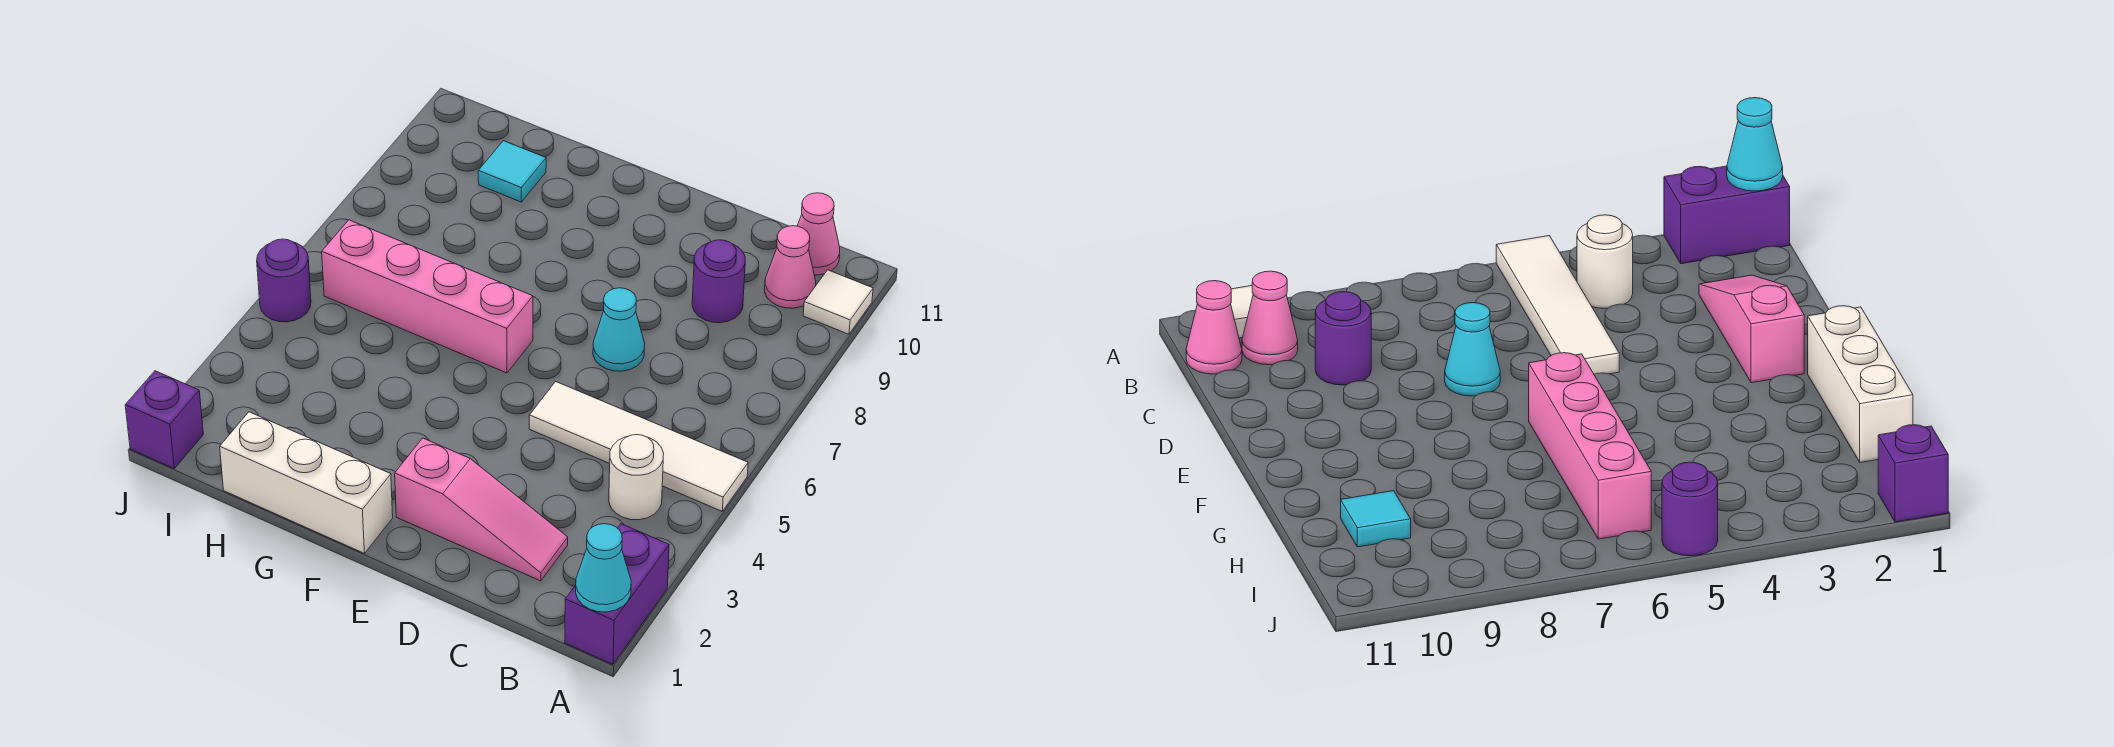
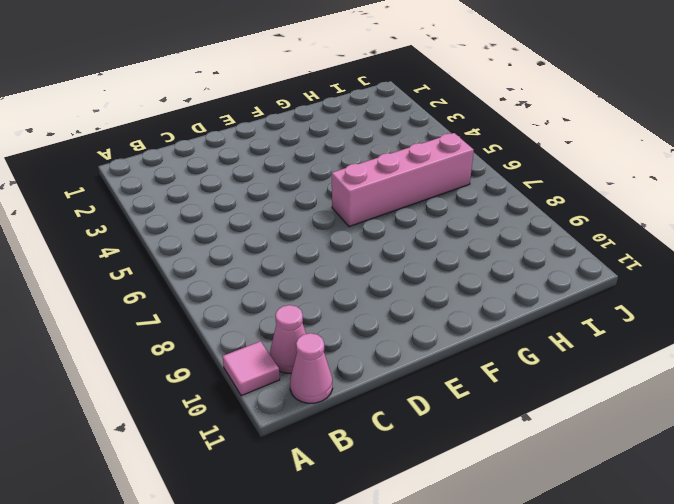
pink 1x1 tile [222,341,280,396] -> white 1x1 tile [803,270,873,334]
none -> purple 1x2 brick [565,524,669,664]
none -> white 1x4 tile [529,382,748,511]
none -> white 1x1 round brick [609,435,664,520]

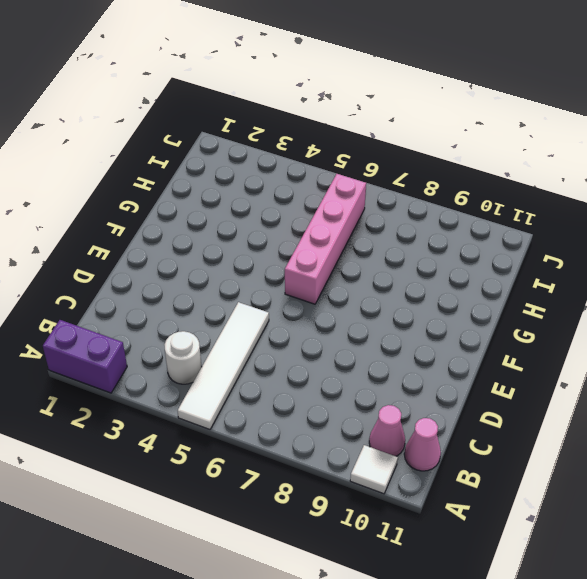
none -> pink 1x3 slope [395,438,568,581]
none -> purple 1x1 round brick [692,240,745,323]
none -> cyan 1x1 cone [593,288,645,371]

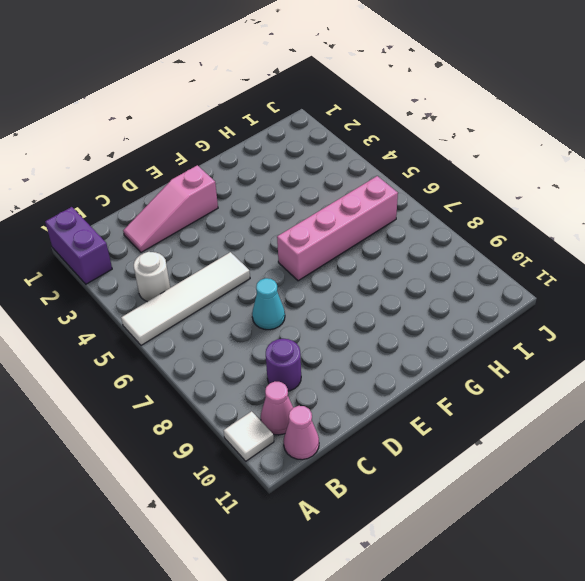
none -> white 1x3 brick [220,412,393,553]
none -> cyan 1x1 tile [478,141,546,202]
none -> purple 1x1 brick [125,371,203,468]

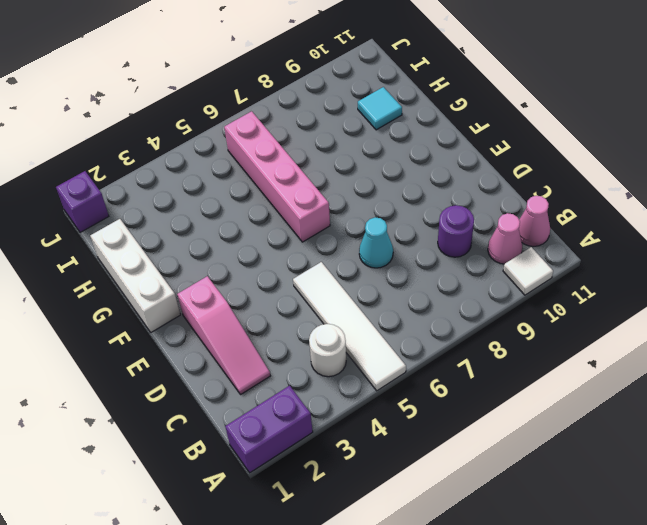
none -> purple 1x1 round brick [257,239,311,322]
none -> cyan 1x1 cone [576,524,631,612]

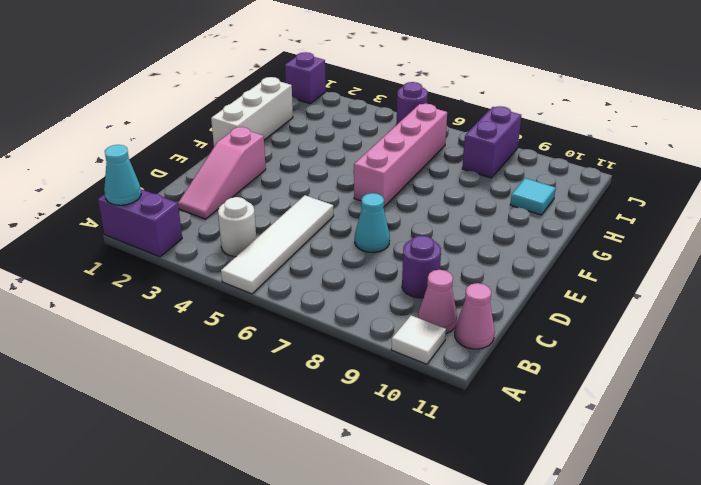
purple 1x2 brick [462,106,521,178] -> none

